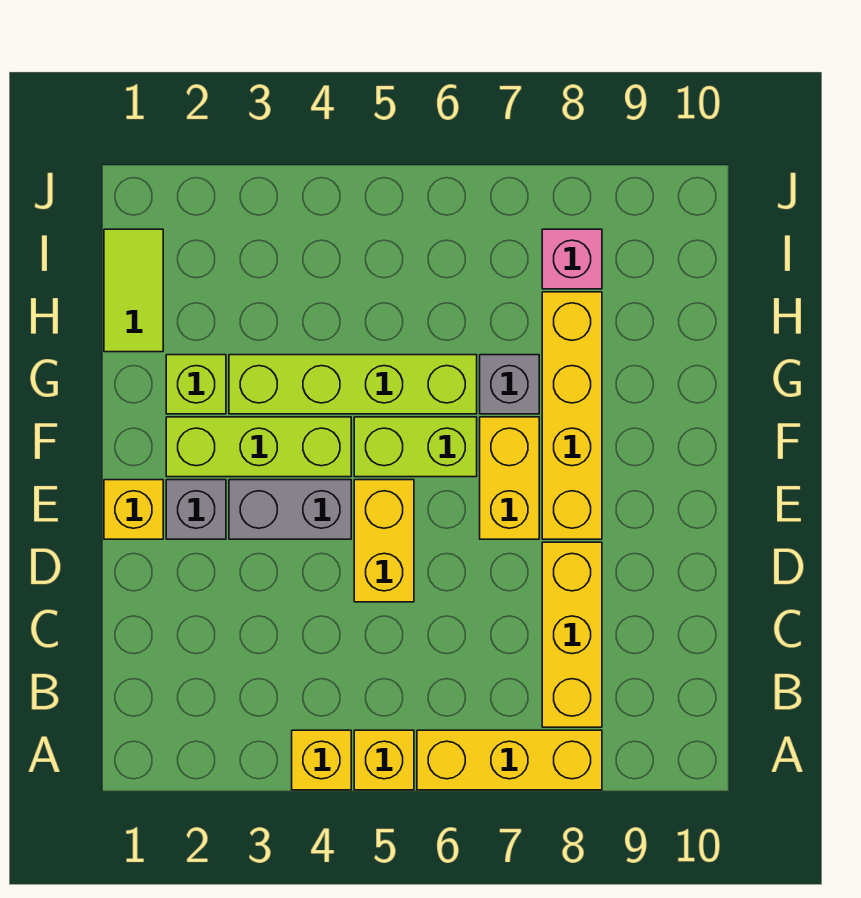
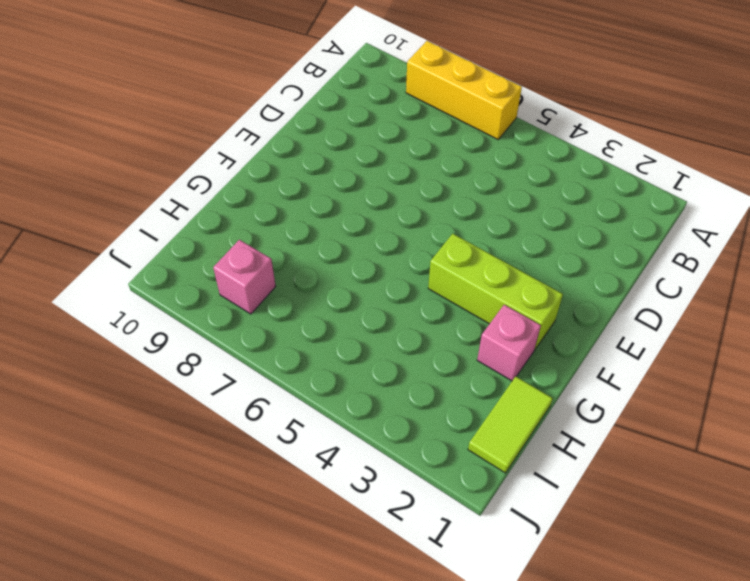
pink 1x1 brick [477,305,541,381] -> lime 1x1 brick [166,355,226,414]
none -> yellow 1x1 brick [292,730,351,790]
none -> yellow 1x1 brick [354,730,414,790]
none -> yellow 1x3 brick [542,542,602,727]

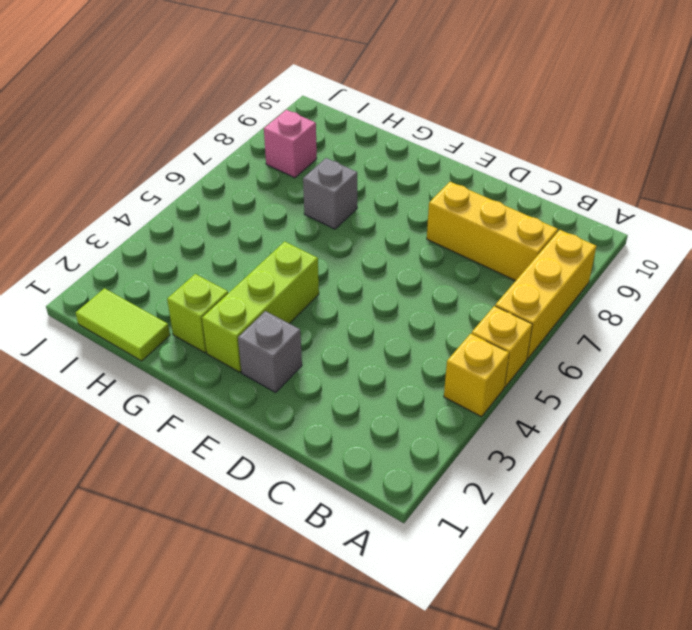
none -> yellow 1x2 brick [354,480,414,602]
none -> yellow 1x1 brick [104,480,163,539]
none -> grey 1x2 brick [229,480,351,539]

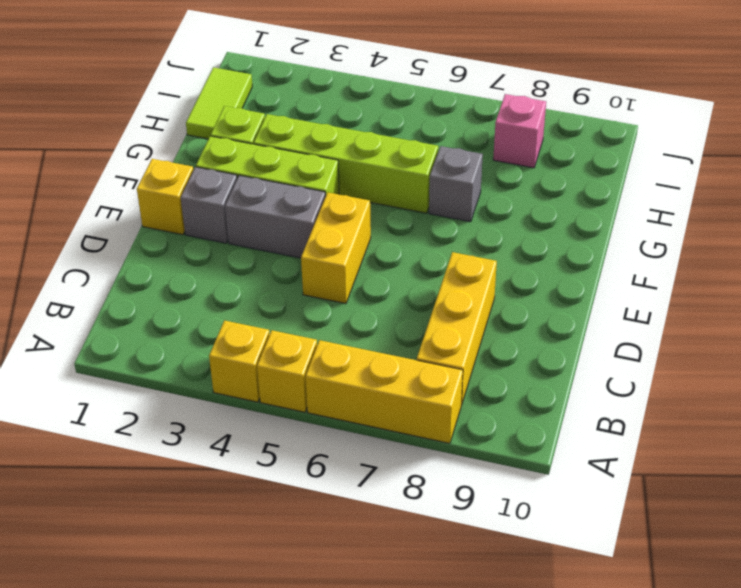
none -> yellow 1x2 brick [480,417,539,539]
none -> yellow 1x4 brick [542,292,602,539]
none -> lime 1x2 brick [354,417,477,477]

